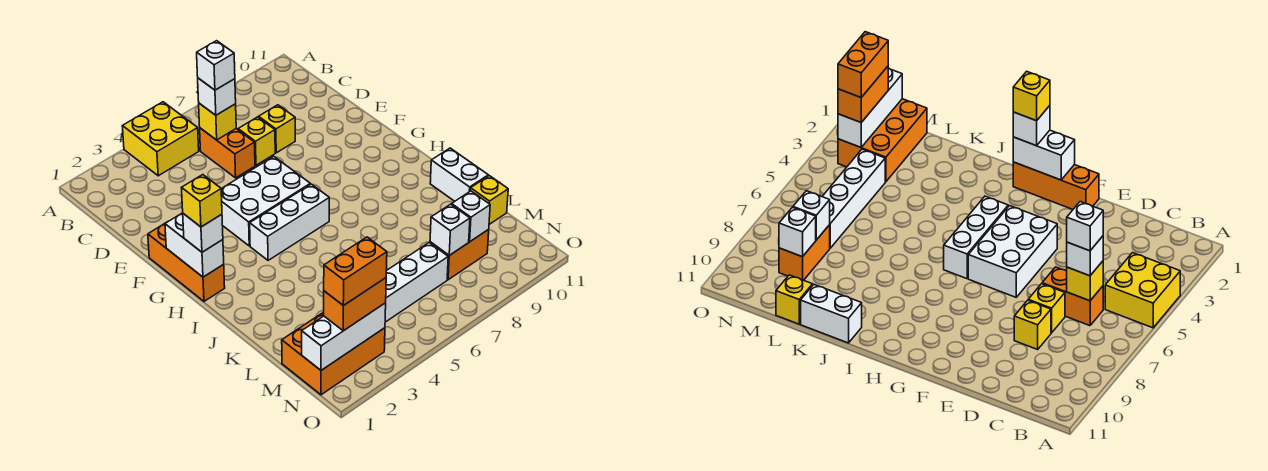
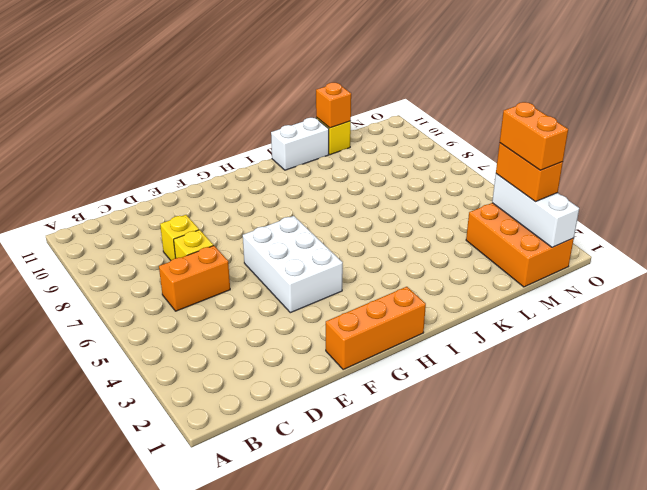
orange 1x1 brick [316,83,351,128] -> none
none -> yellow 2x2 brick [122,102,199,176]
none -> white 1x3 brick [250,184,329,260]
none -> white 1x4 brick [385,243,448,322]

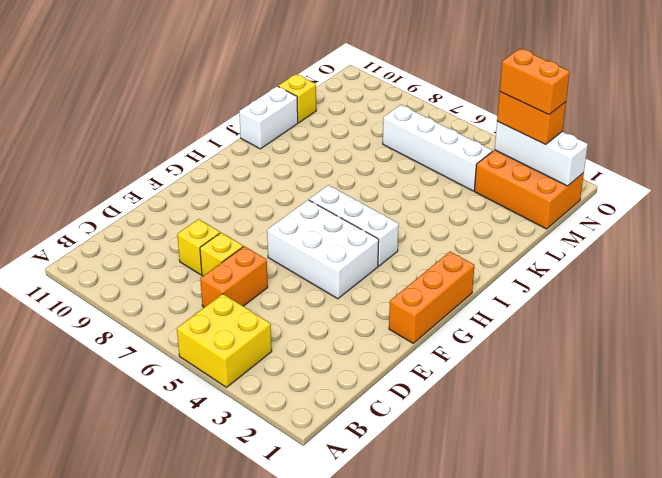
none -> orange 1x2 brick [430,230,489,280]
none -> yellow 1x1 brick [199,103,236,140]
none -> white 1x2 brick [165,213,224,277]

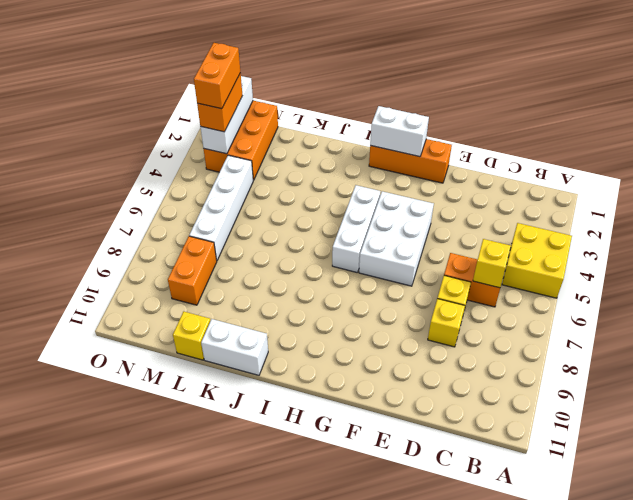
none -> white 1x1 brick [430,204,470,255]
none -> white 1x1 brick [452,191,490,242]
none -> white 1x1 brick [198,78,236,115]

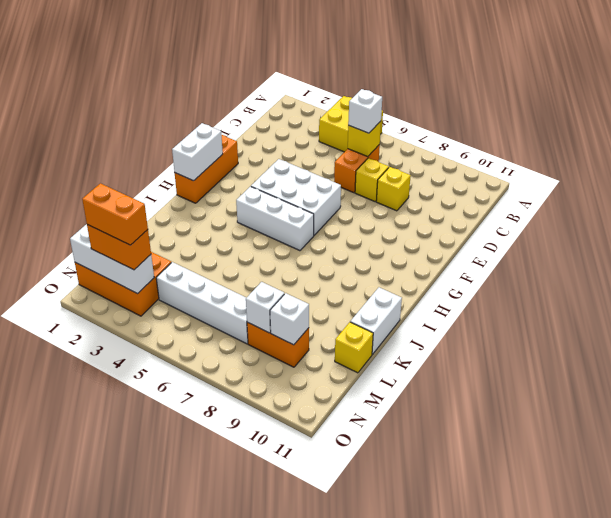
none -> white 1x1 brick [183,214,223,252]
none -> white 1x1 brick [197,41,235,90]
none -> yellow 1x1 brick [182,175,222,227]

